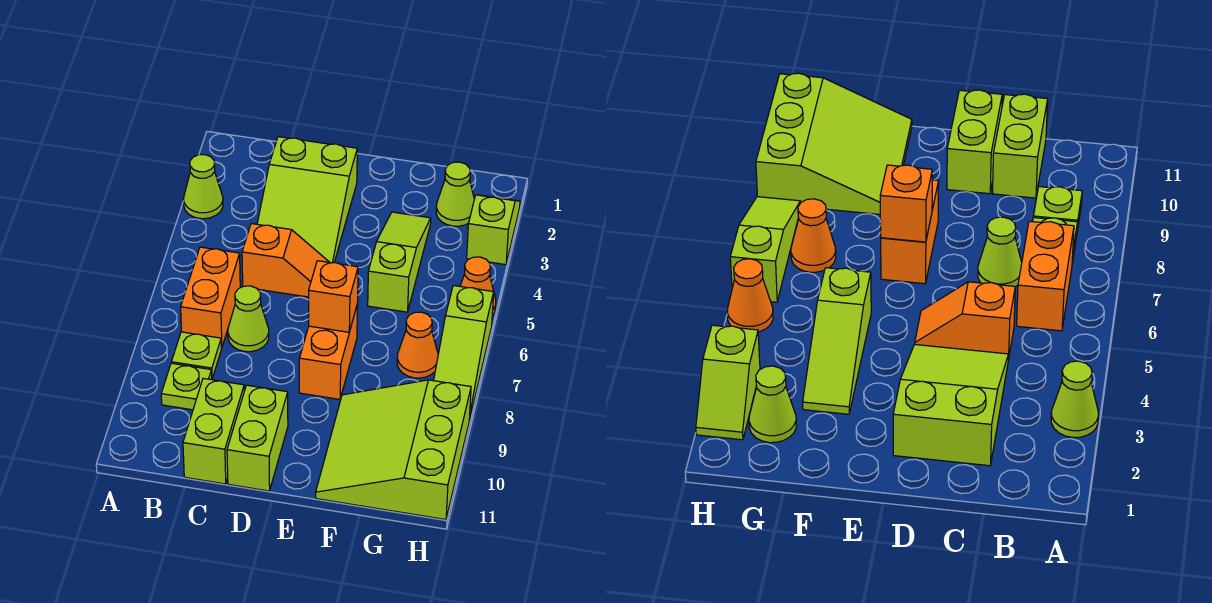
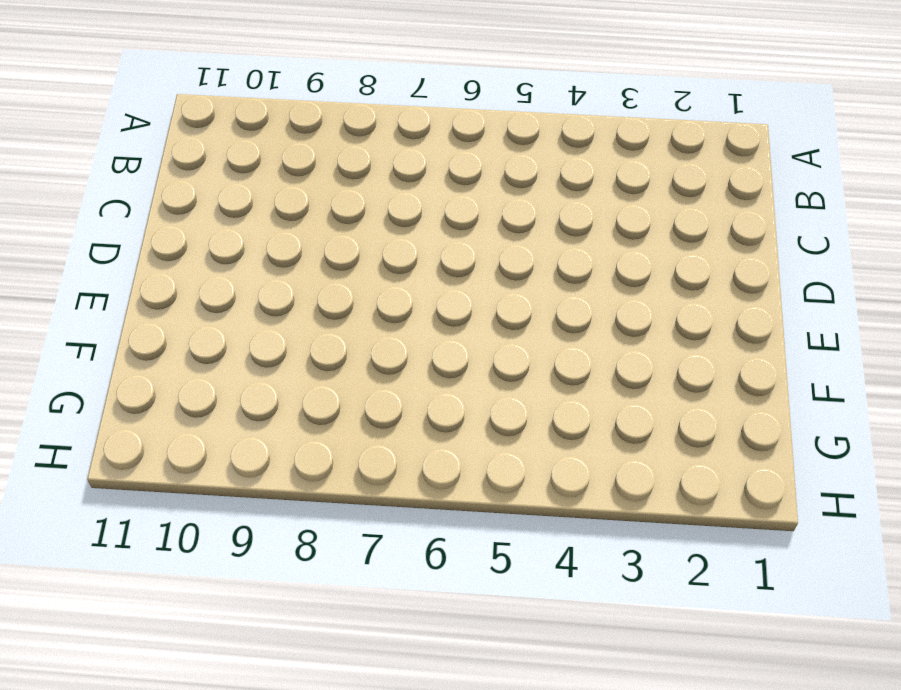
none -> lime 1x1 cone [184,155,223,219]
none -> orange 1x2 brick [181,247,240,348]
none -> lime 1x1 plate [171,332,221,378]

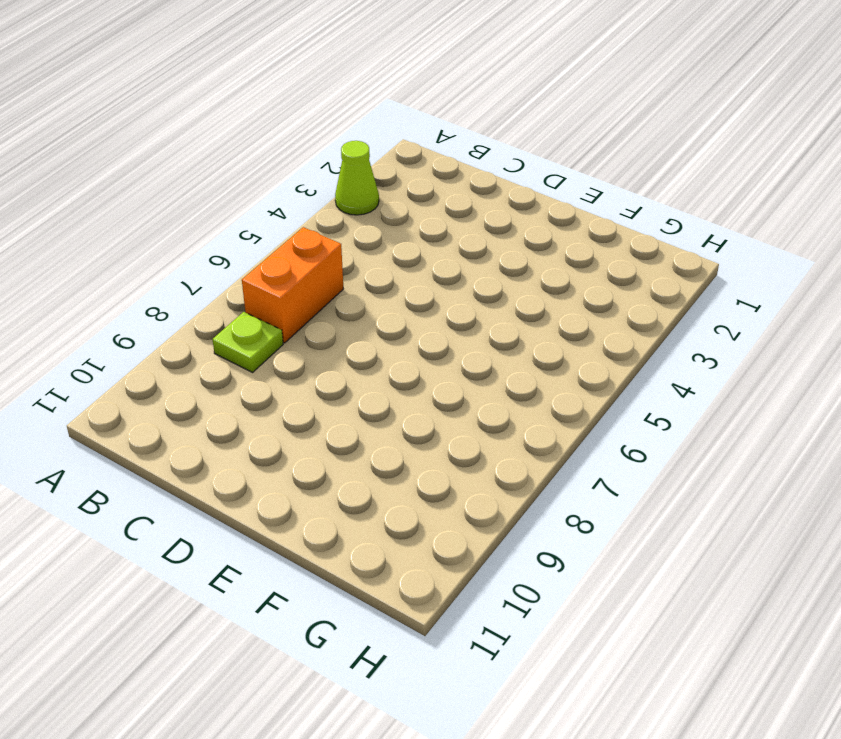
none -> lime 1x1 plate [161,363,212,410]
none -> lime 2x3 slope [257,137,357,263]
none -> orange 1x2 slope [242,224,329,297]

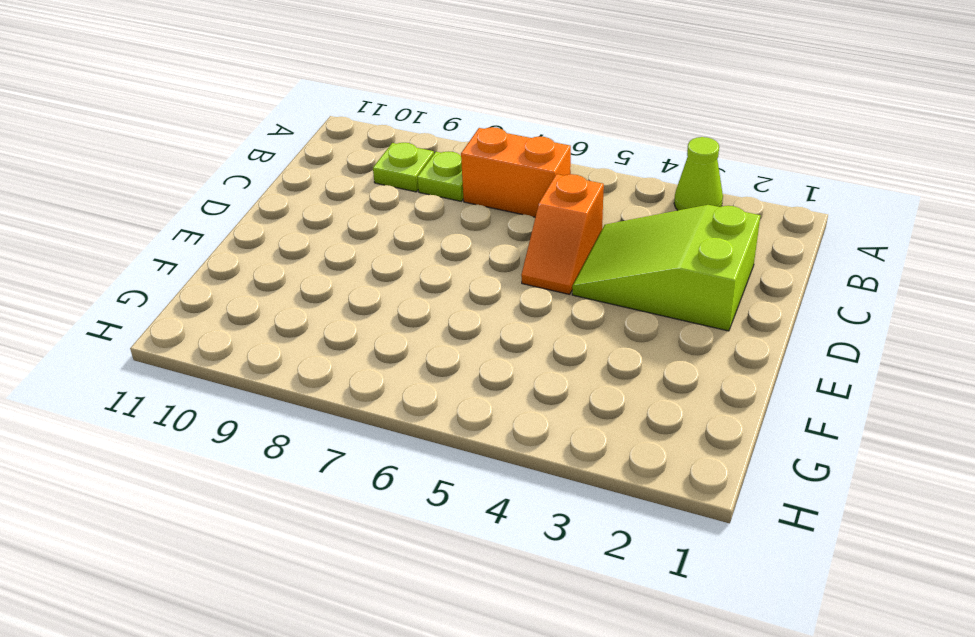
none -> lime 1x1 cone [228,286,269,352]
none -> lime 1x2 brick [183,378,244,484]
none -> lime 1x2 brick [227,385,288,491]

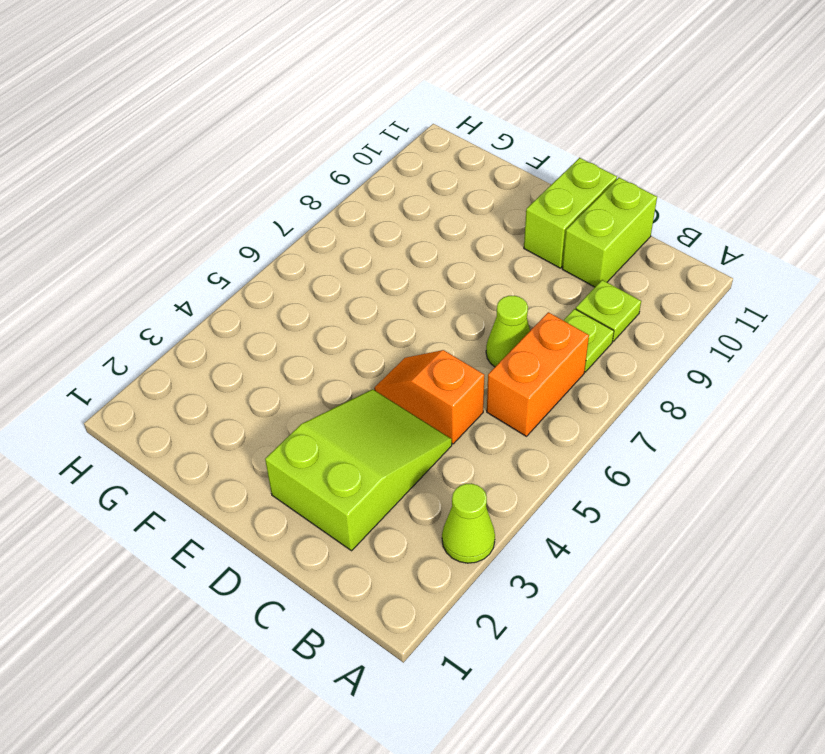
none -> orange 1x2 brick [299,304,358,399]
none -> lime 1x3 slope [368,212,431,312]
none -> lime 3x3 slope [316,380,471,520]

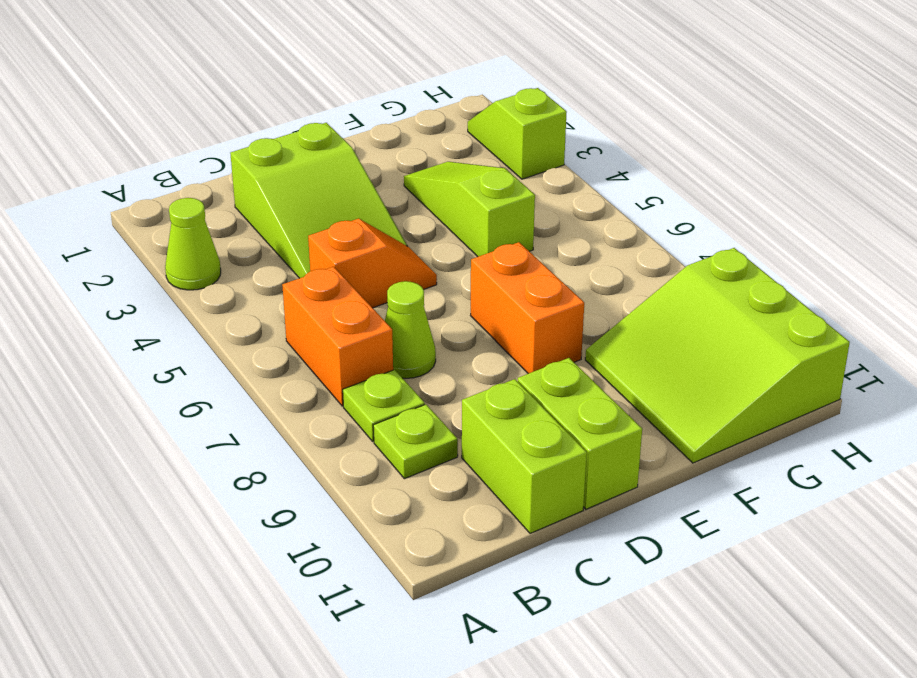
none -> lime 1x1 cone [436,162,474,226]
none -> orange 1x1 cone [397,312,438,378]
none -> orange 1x1 cone [460,257,496,316]

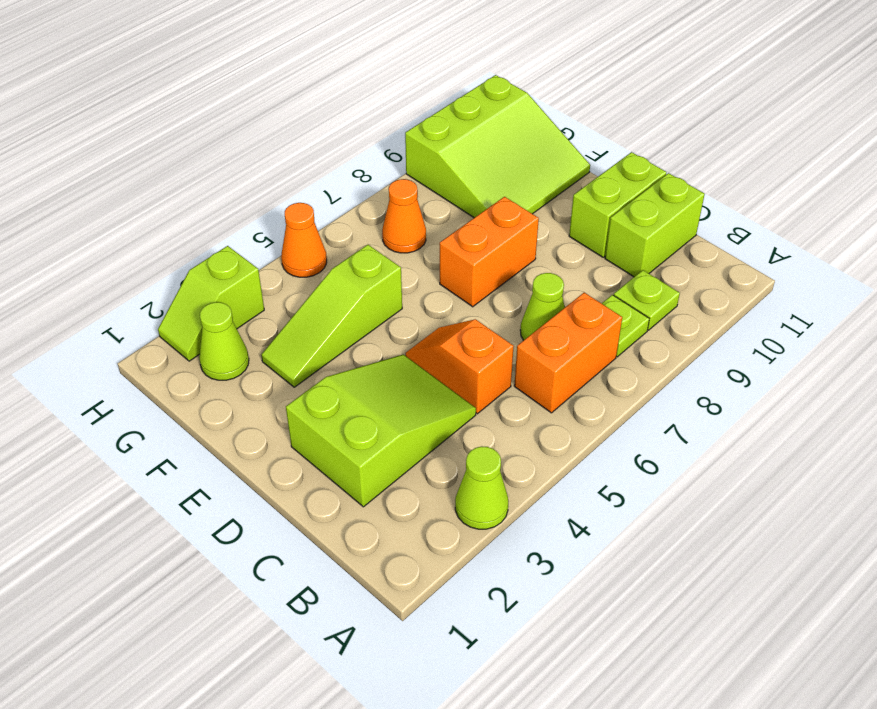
none -> lime 1x3 slope [434,286,494,420]
none -> orange 1x1 brick [309,261,358,332]

